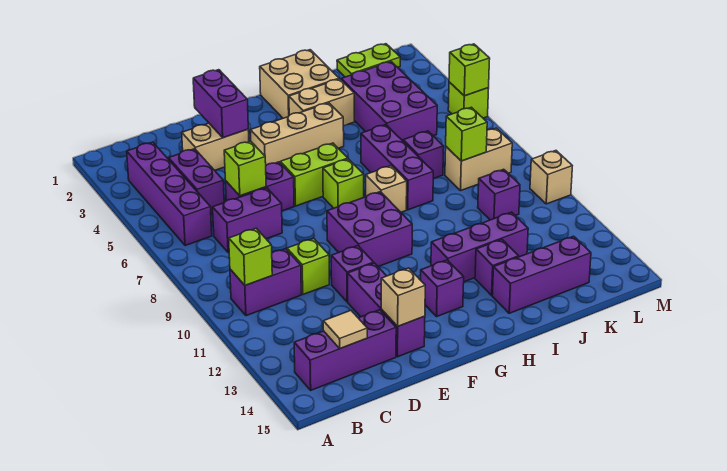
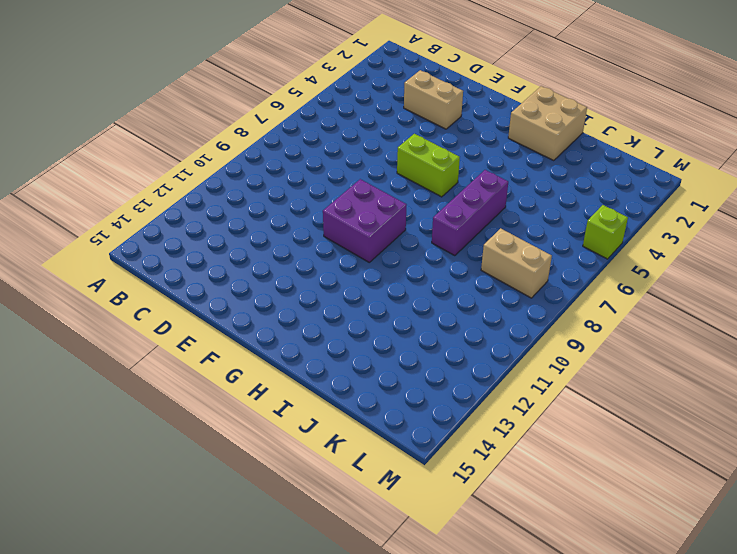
none -> purple 1x4 brick [127,142,212,246]
none -> purple 1x2 brick [230,249,301,316]
none -> purple 1x3 brick [294,310,396,390]
none -> purple 1x2 brick [169,149,224,214]

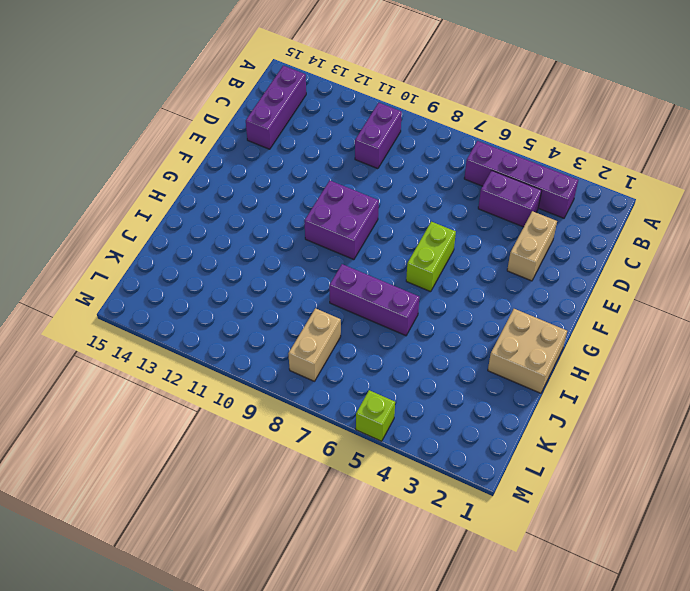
none -> purple 1x2 brick [213,188,282,253]
none -> purple 1x2 brick [226,162,294,211]
none -> lime 1x1 brick [287,238,329,294]
none -> purple 1x1 brick [331,246,374,302]

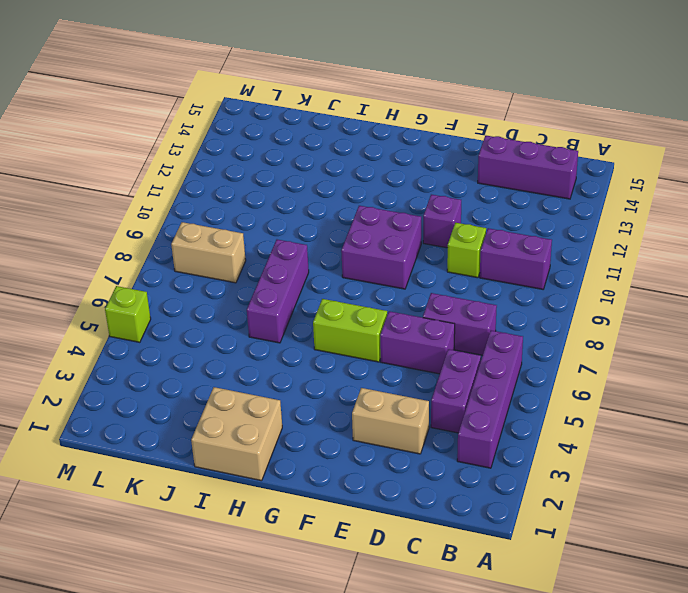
none -> purple 1x3 brick [348,263,425,357]
none -> tan 1x3 brick [250,103,344,165]
none -> lime 1x1 brick [323,159,364,208]
none -> purple 1x1 brick [421,260,464,317]

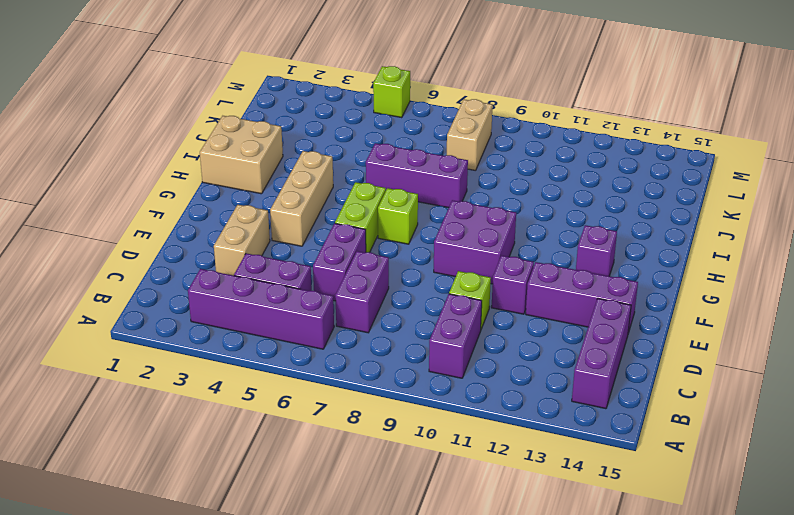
none -> tan 1x2 brick [289,79,354,126]
none -> tan 1x1 brick [366,166,407,212]
none -> purple 1x3 brick [431,212,528,282]
none -> purple 1x1 brick [475,239,519,295]

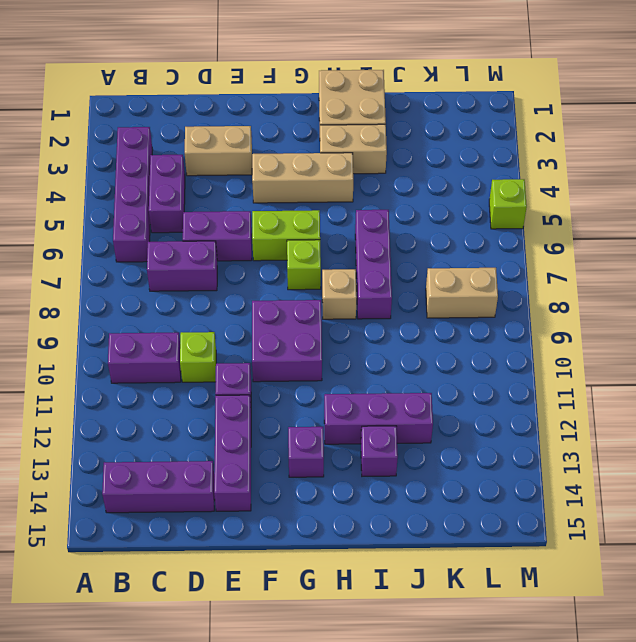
none -> purple 1x3 brick [492,236,591,313]
none -> purple 2x3 brick [341,62,437,141]
none -> purple 1x1 brick [403,131,444,179]
none -> lime 1x2 plate [337,44,400,77]

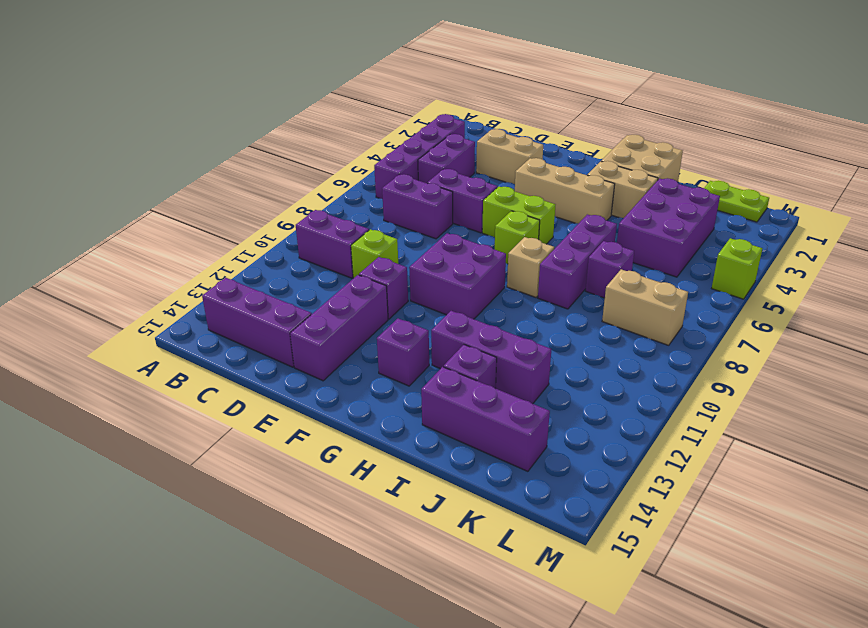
none -> purple 1x1 brick [478,169,520,220]
none -> tan 1x1 brick [530,151,572,204]
none -> lime 1x1 brick [229,228,272,285]
none -> tan 1x1 tile [323,311,367,348]

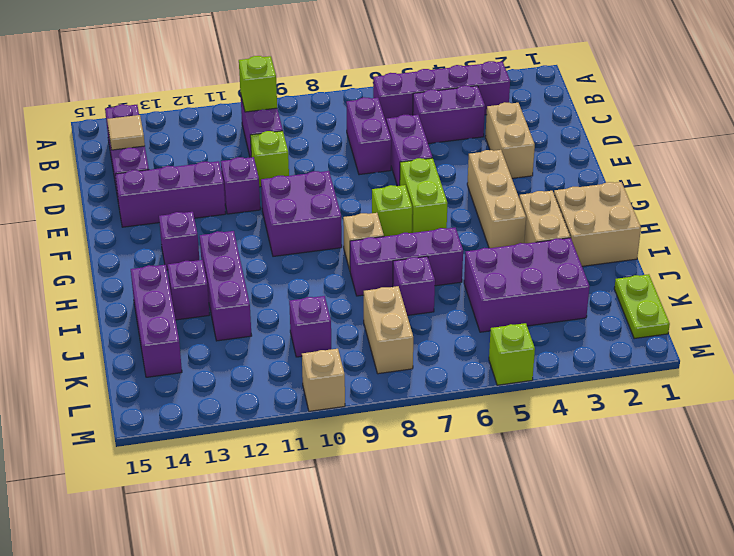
none -> lime 1x1 brick [224,141,266,196]
none -> purple 1x2 brick [193,70,248,138]
none -> tan 1x1 brick [381,268,425,326]
none -> lime 1x1 brick [446,107,487,161]

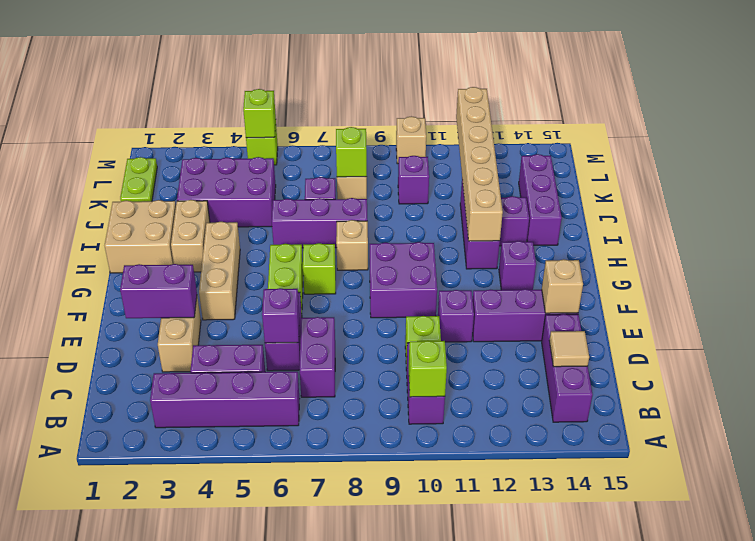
purple 1x1 brick [262,288,299,343] -> lime 1x1 brick [224,141,266,196]
tan 1x6 brick [456,87,503,241] -> none

